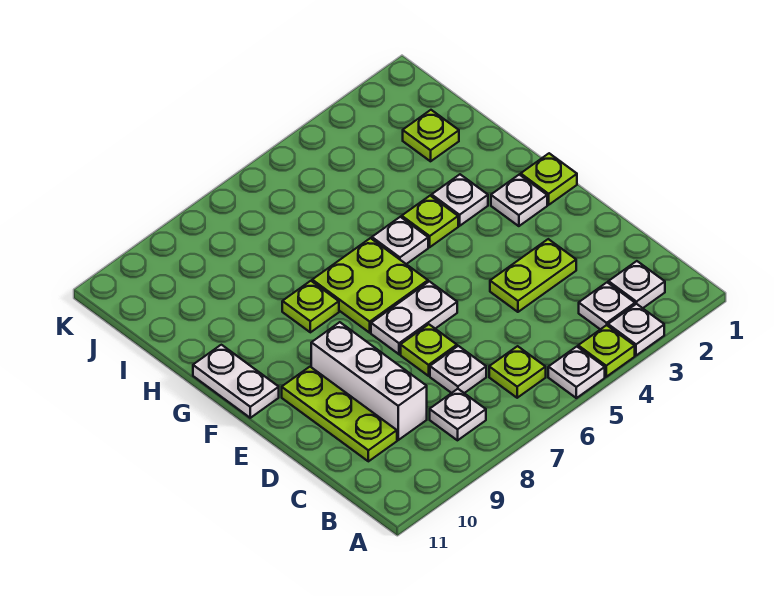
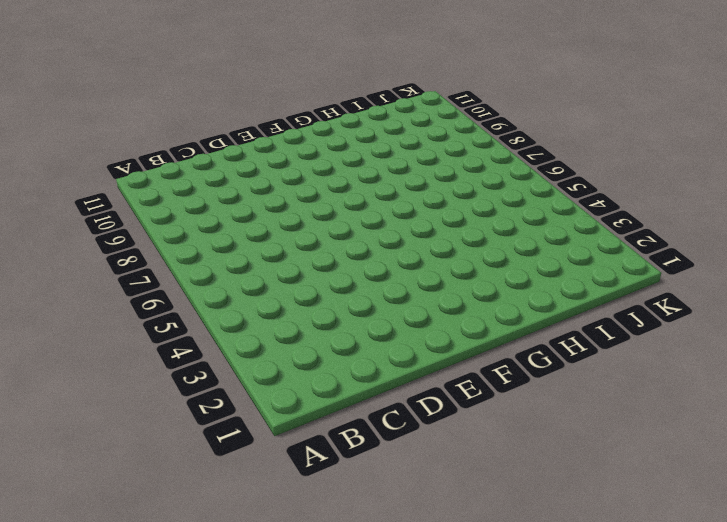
none -> white 1x1 plate [608,304,664,355]
none -> lime 1x1 plate [578,325,635,377]
none -> white 1x1 plate [548,347,605,398]

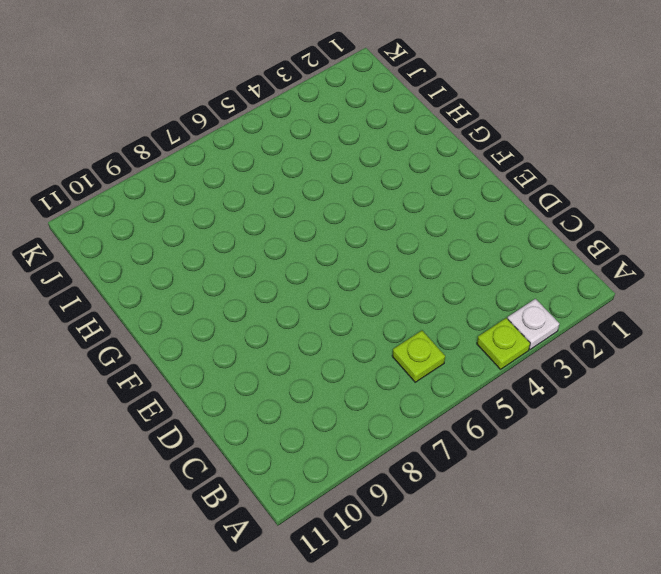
none -> white 1x1 plate [548,347,605,398]
none -> white 1x1 plate [608,261,665,308]
none -> white 1x1 plate [579,282,635,329]

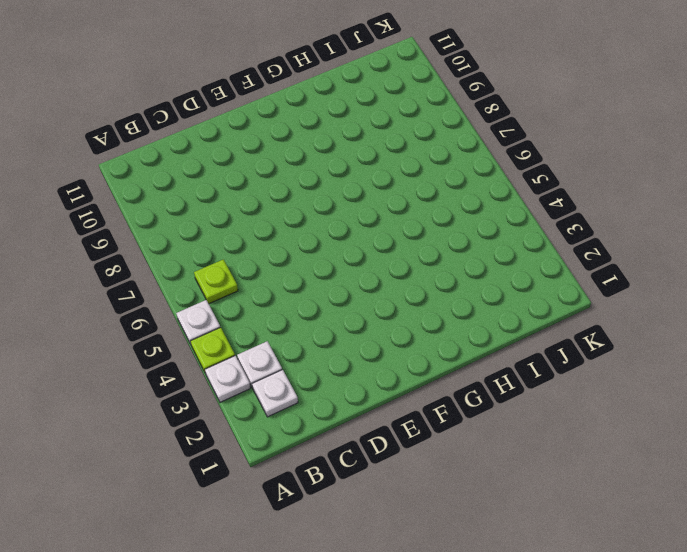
none -> white 1x1 plate [430,389,486,440]
none -> white 1x1 plate [430,346,486,393]
none -> white 1x3 brick [311,322,427,440]

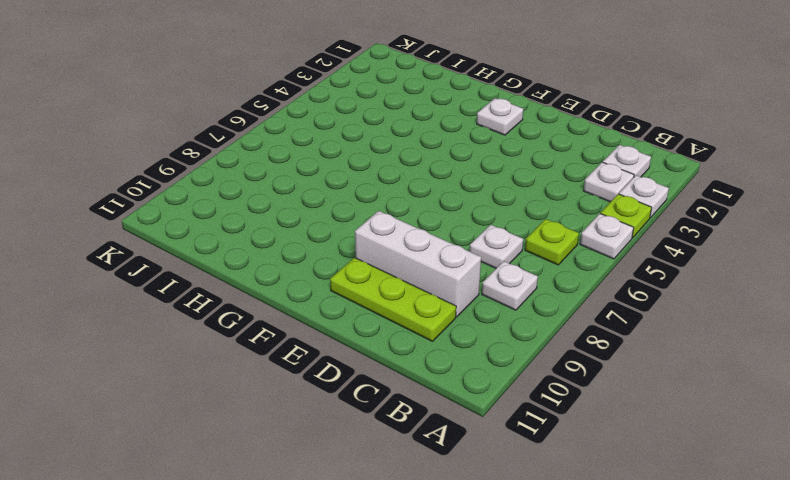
none -> lime 1x2 plate [490,239,576,312]
none -> lime 1x1 plate [401,324,457,376]
none -> white 1x2 plate [371,281,457,354]

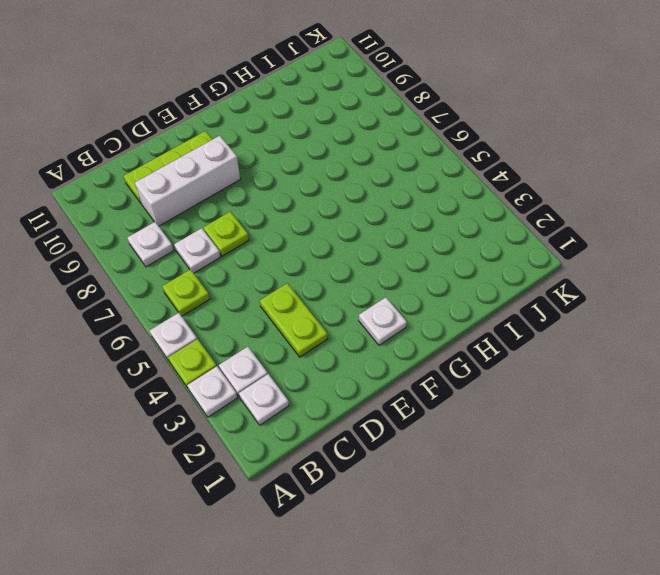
none -> white 1x2 plate [371,281,457,354]
none -> lime 1x1 plate [521,153,577,205]
none -> lime 2x2 plate [312,238,428,333]

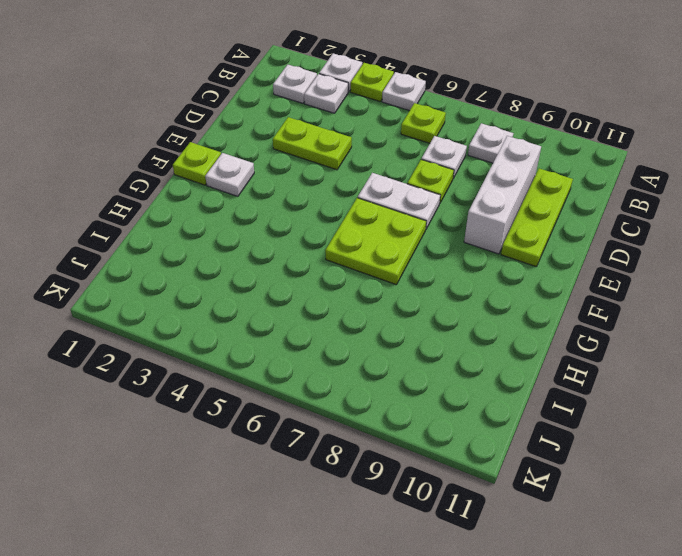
none -> white 1x2 plate [193,345,279,418]
none -> white 1x1 plate [432,174,488,226]
none -> lime 1x1 plate [402,196,458,247]

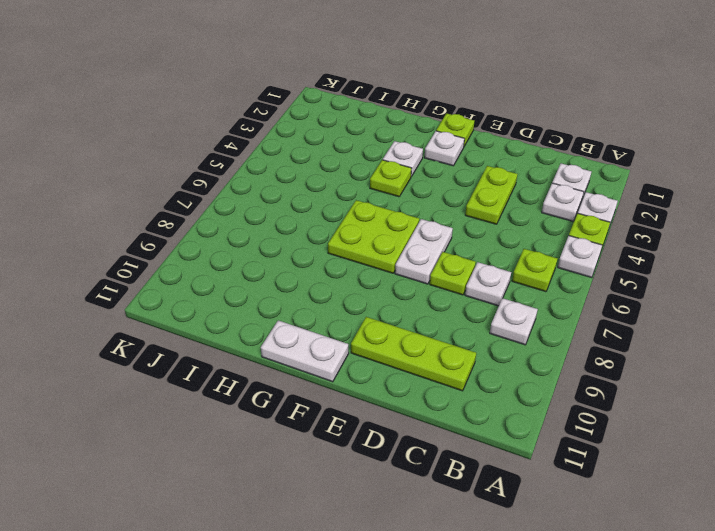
none -> white 1x3 brick [311,322,427,440]
none -> white 1x1 plate [372,217,428,264]
none -> lime 1x1 plate [282,281,339,332]

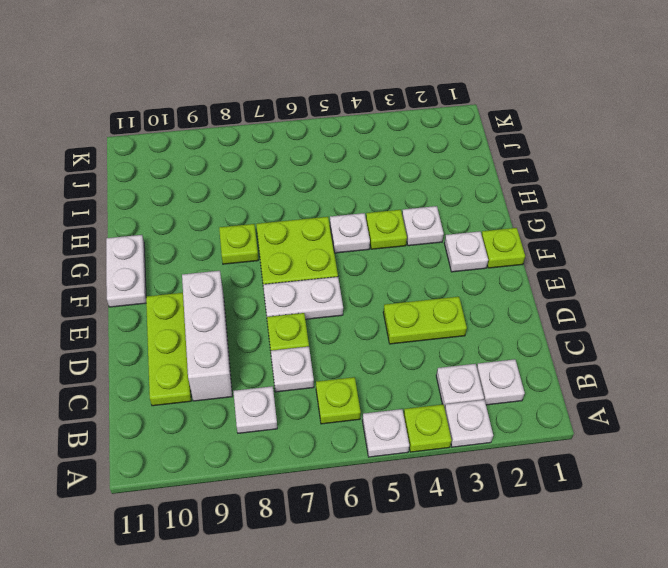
none -> lime 1x1 plate [403,110,459,161]

